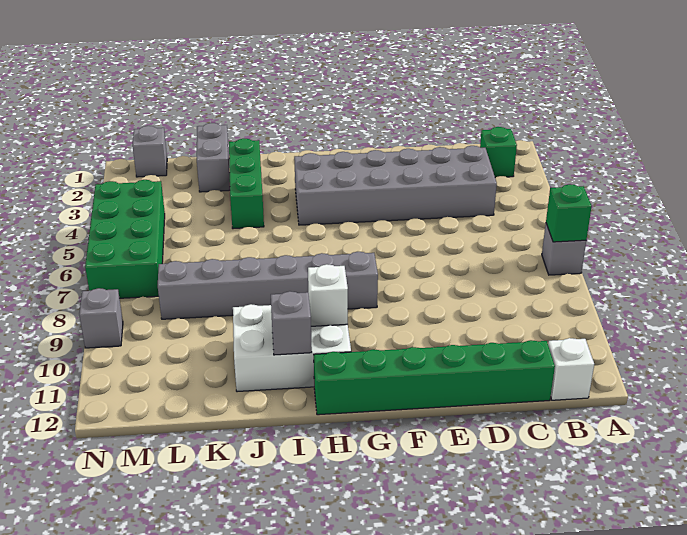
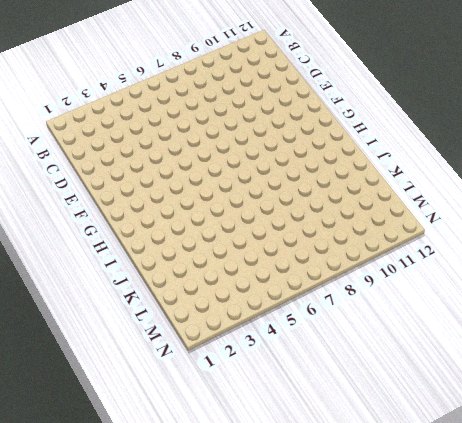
none -> grey 1x1 brick [542,224,586,275]
none -> green 1x1 brick [480,127,517,178]
none -> white 1x1 brick [548,338,594,400]

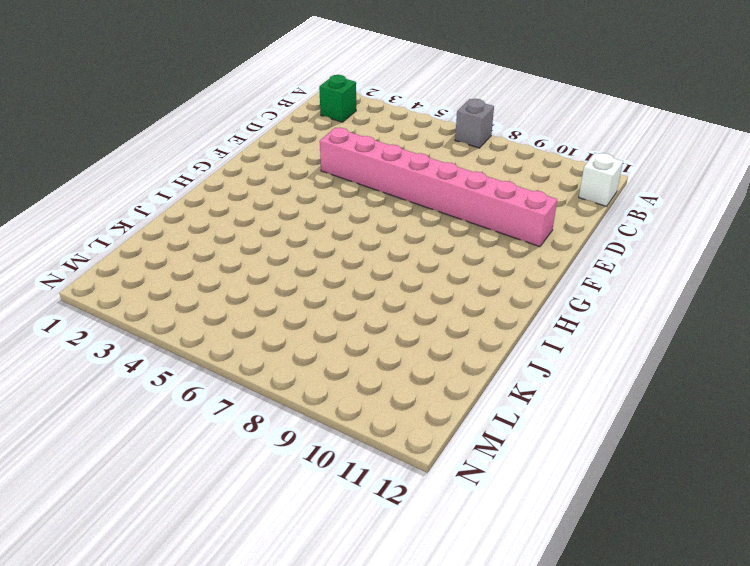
pink 1x8 brick [320,128,557,247] -> grey 2x6 brick [294,146,497,225]
none -> green 1x6 brick [314,340,555,415]
none -> grey 1x6 brick [158,252,378,319]
none -> white 2x3 brick [233,304,351,392]

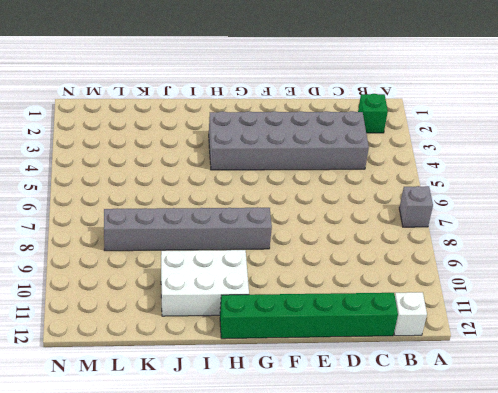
none -> green 1x3 brick [229,139,264,229]
none -> grey 1x2 brick [197,123,230,192]
none -> grey 1x1 brick [132,126,167,177]

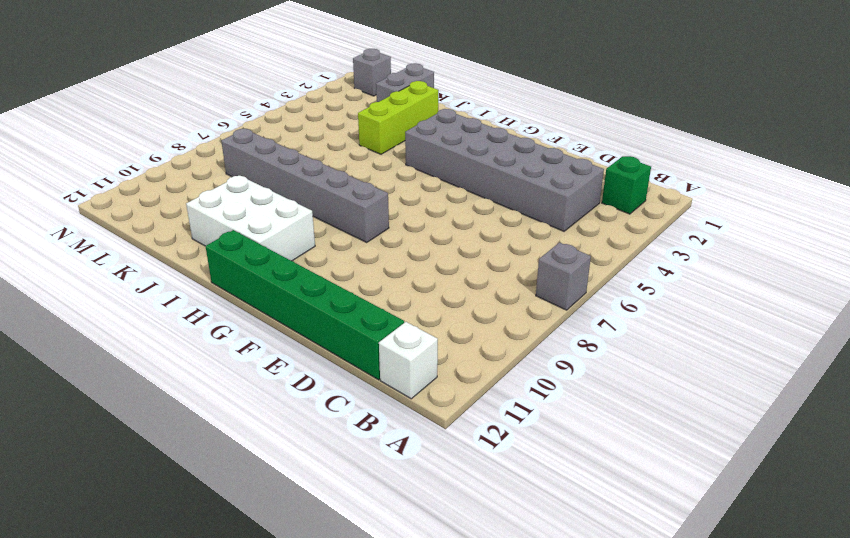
lime 1x3 brick [358,81,438,154] -> green 1x3 brick [229,139,264,229]
none -> green 2x4 brick [85,180,165,298]
none -> grey 1x1 brick [79,288,123,348]
none -> green 1x1 brick [546,184,592,242]

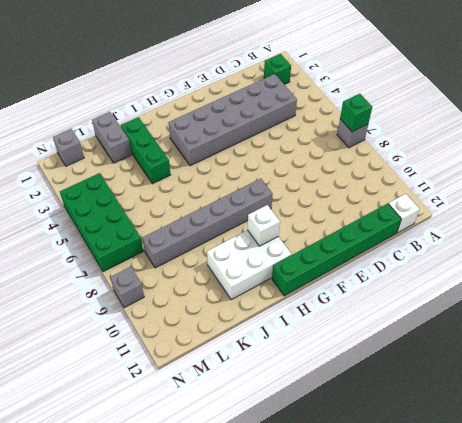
none -> grey 1x1 brick [271,291,312,355]

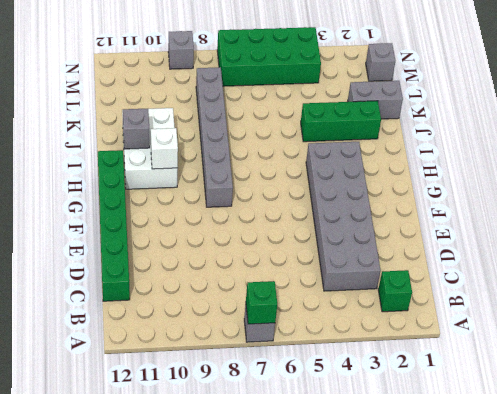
none -> white 1x1 brick [548,338,594,400]

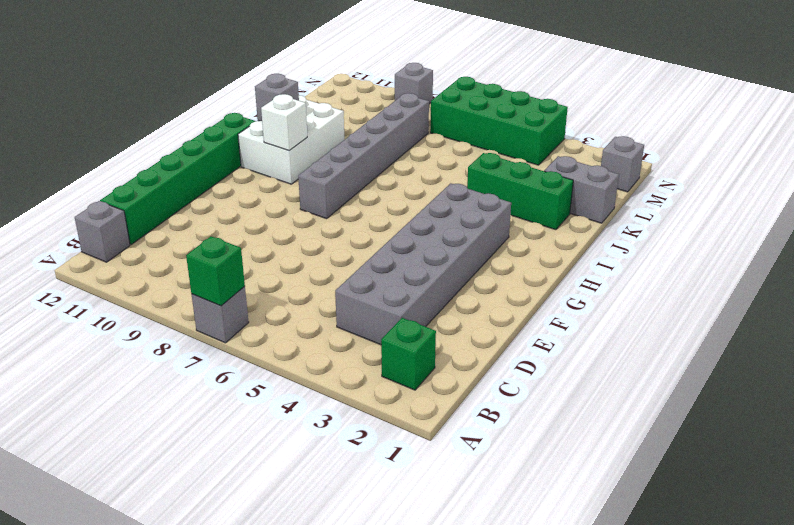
grey 1x1 brick [75,201,130,262] -> white 1x1 brick [548,338,594,400]

